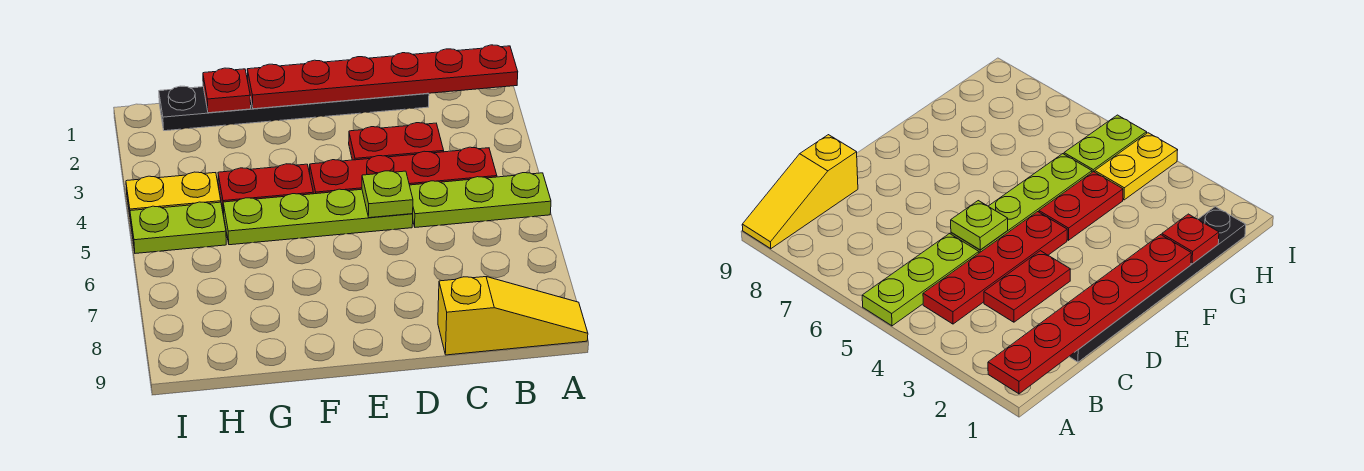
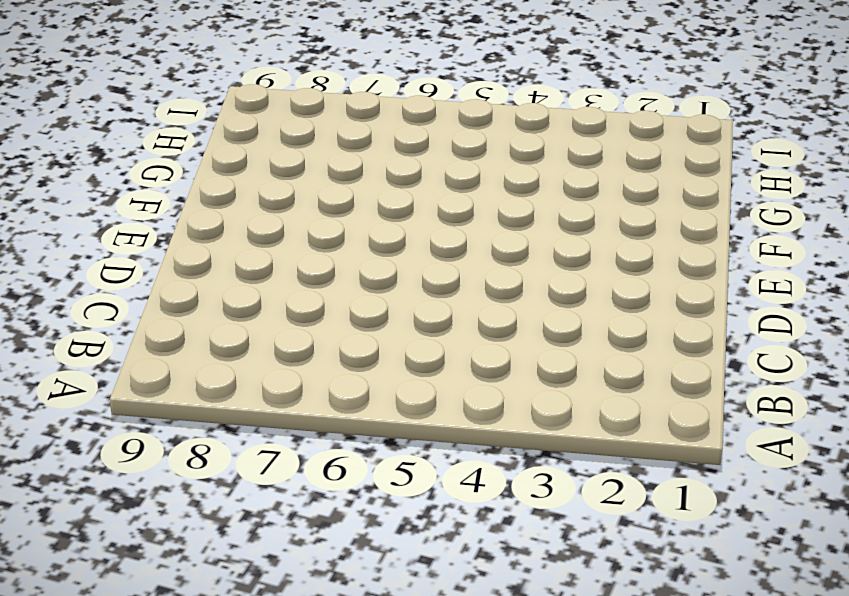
none -> lime 1x3 plate [410,173,551,227]
none -> yellow 1x3 slope [438,277,588,355]
none -> red 1x4 plate [310,147,497,194]

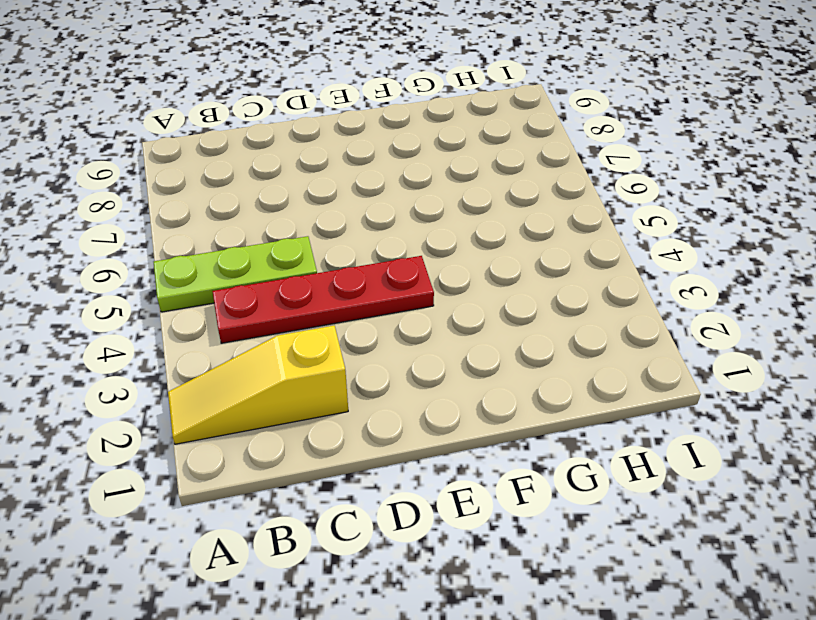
yellow 1x3 slope [168,326,348,444] -> yellow 1x3 slope moved to [438,277,588,355]
none -> black 1x6 plate [159,86,429,131]
none -> red 1x2 plate [349,123,444,160]
none -> lime 1x4 plate [223,189,413,245]

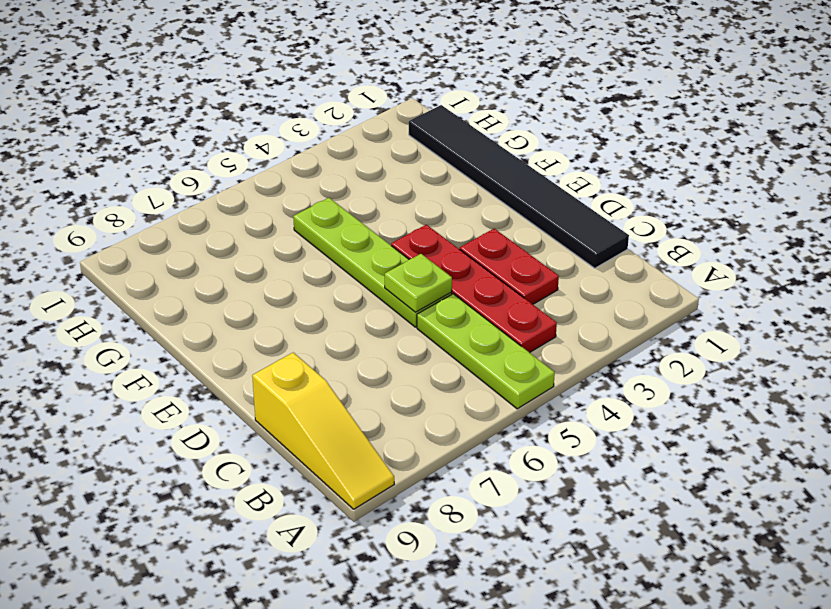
black 1x6 tile [409,105,629,268] -> black 1x6 plate [159,86,429,131]
none -> red 1x2 plate [218,164,313,214]
none -> yellow 1x2 plate [126,172,221,222]
none -> lime 1x2 plate [130,202,226,253]

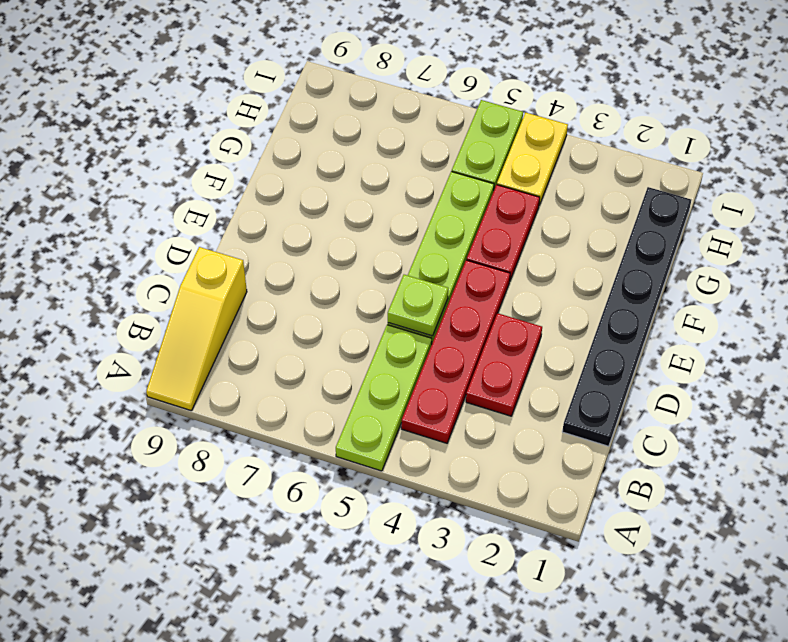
none -> red 1x6 plate [247,45,518,109]
none -> red 1x1 plate [203,68,251,113]

